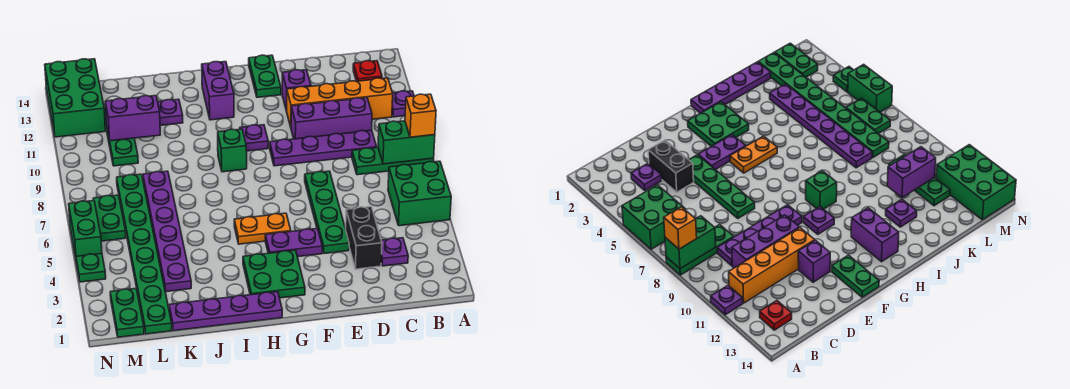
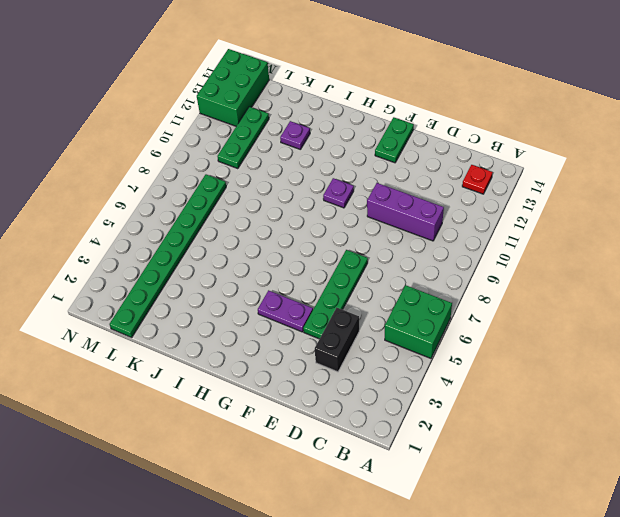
none -> green 1x3 plate [352,148,434,175]
none -> purple 1x1 plate [392,91,414,117]
none -> orange 1x4 brick [287,78,393,127]
none -> purple 1x1 plate [381,238,408,266]

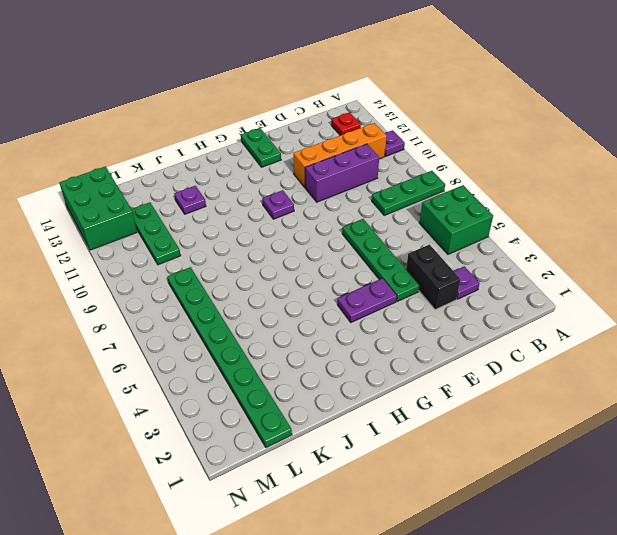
none -> purple 1x4 plate [270,130,377,166]
none -> purple 1x1 brick [282,70,311,111]
none -> green 2x2 plate [243,250,305,298]
none -> orange 1x2 plate [234,213,291,244]

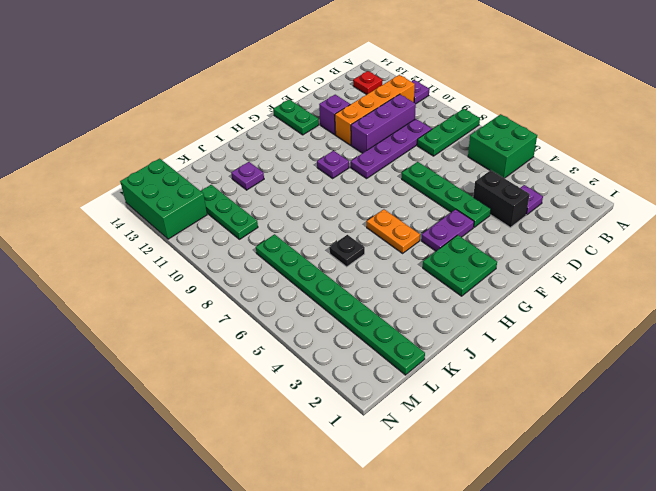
orange 1x2 plate [367,209,420,253] -> orange 1x2 plate turned to [234,213,291,244]
black 1x1 plate [329,235,365,267] -> none
none -> purple 1x4 plate [169,292,282,331]
none -> green 1x1 brick [218,129,247,172]
none -> purple 1x2 brick [202,62,234,120]
none -> purple 1x6 plate [143,171,191,292]

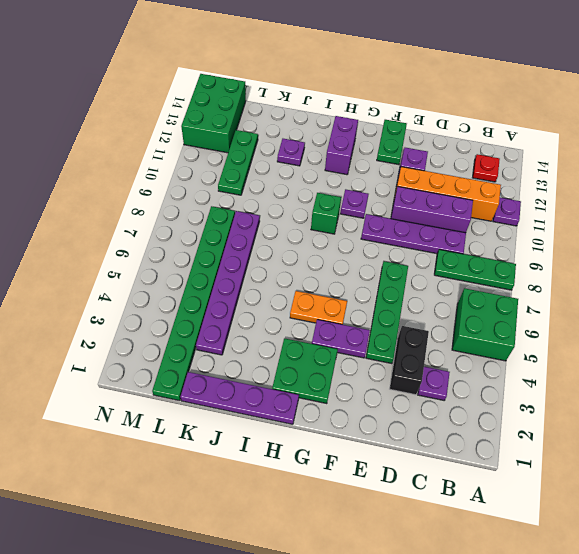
none -> green 1x2 plate [110,289,144,337]
none -> green 1x2 plate [93,195,126,241]
none -> green 1x1 plate [76,254,106,282]
none -> green 1x2 brick [69,200,102,258]

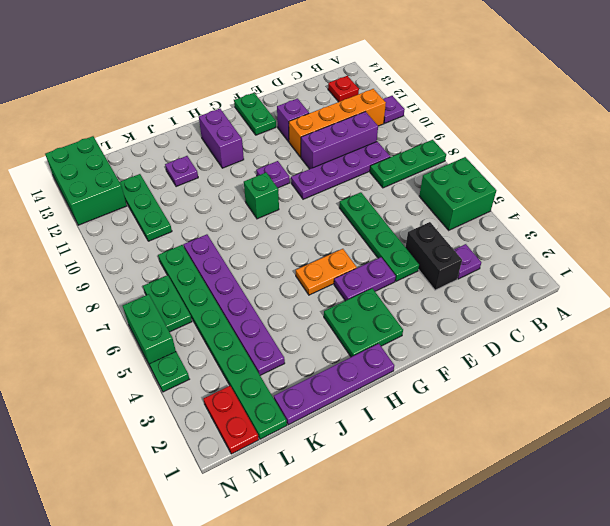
red 1x2 plate [204,386,259,454] -> green 1x2 plate [110,289,144,337]
none -> green 1x2 brick [378,121,435,164]
none -> purple 1x2 brick [105,96,160,141]
none -> orange 1x1 brick [405,94,436,137]

